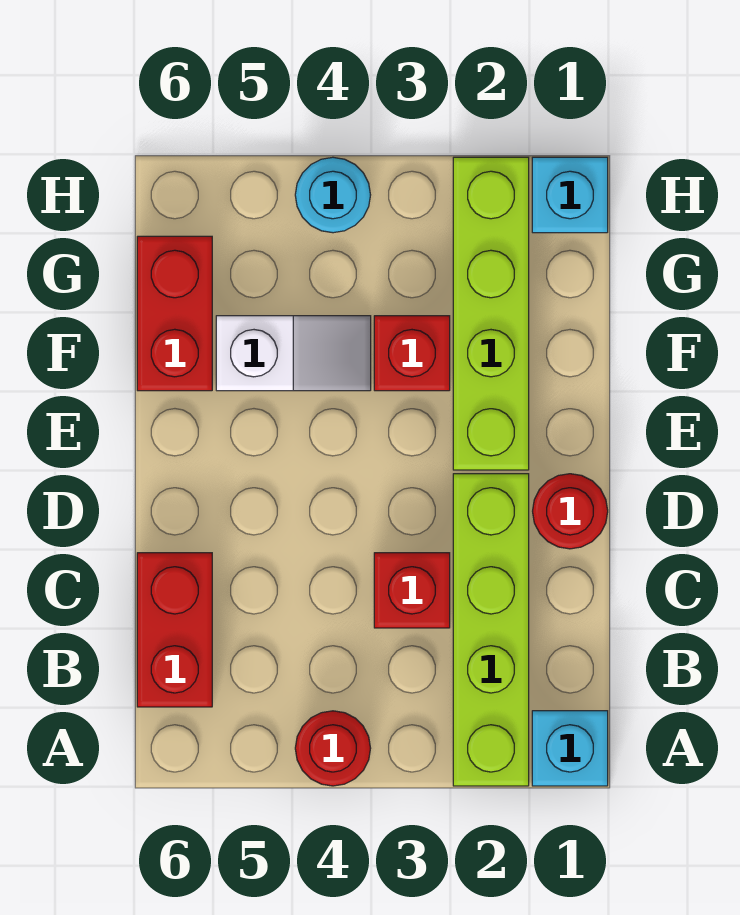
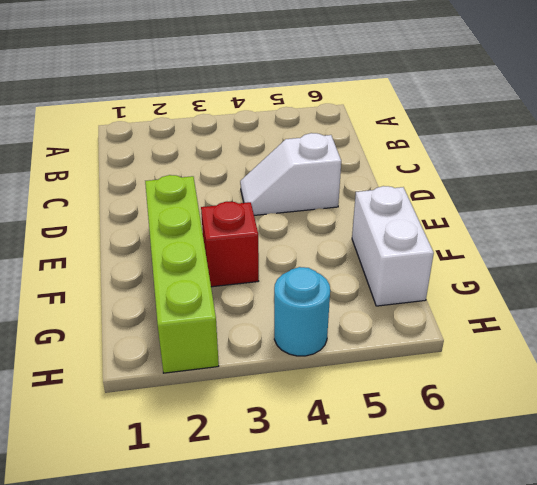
white 1x2 slope [240,133,341,215] -> white 1x2 slope moved to [216,316,371,391]
white 1x2 brick [352,186,434,306] -> red 1x2 brick [137,236,212,391]
none -> cyan 1x1 brick [532,711,608,786]
none -> lime 1x4 brick [453,474,529,786]
none -> red 1x1 round brick [295,711,371,786]

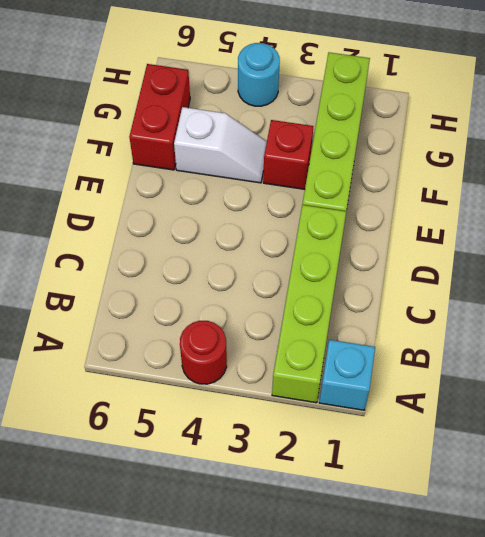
none -> red 1x2 brick [137,553,212,707]
none -> red 1x1 brick [374,553,450,628]
none -> red 1x1 round brick [533,474,608,549]

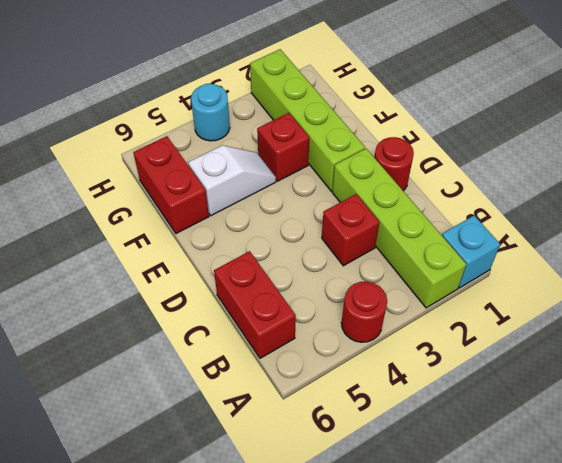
none -> cyan 1x1 brick [532,157,608,233]

